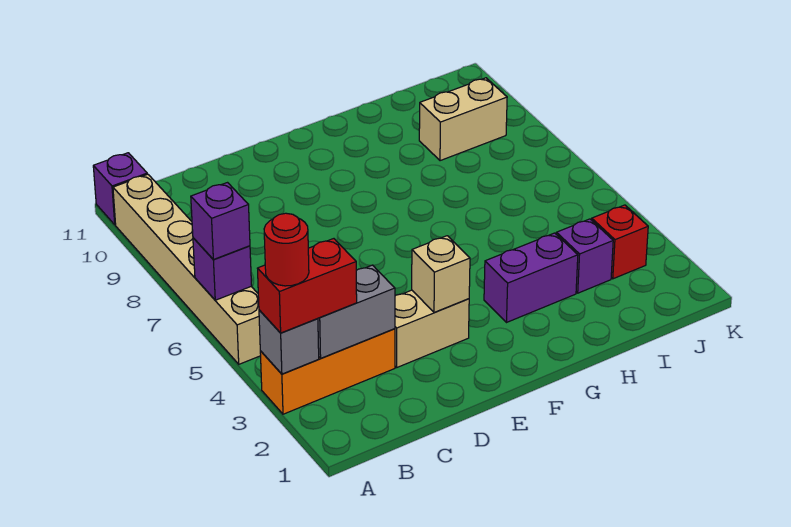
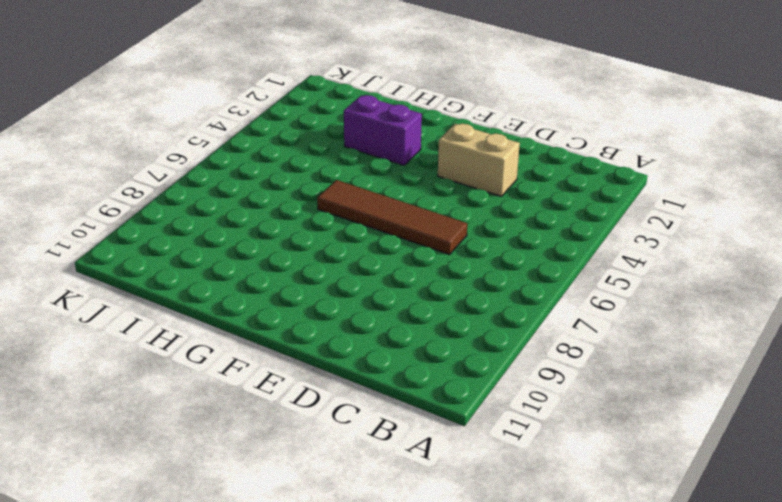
brown 1x4 tile [317,180,467,255] -> none
none -> orange 1x3 brick [260,329,395,414]
none -> tan 1x6 brick [113,174,261,364]
none -> purple 1x1 brick [93,153,147,225]

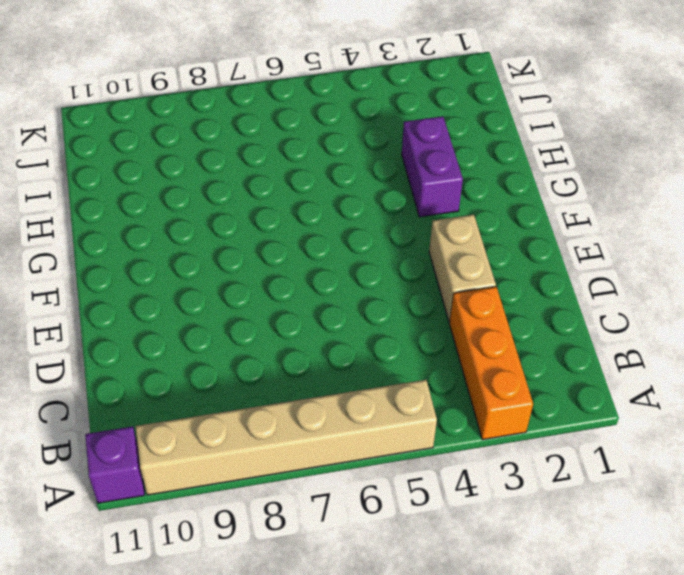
none -> purple 1x1 brick [556,219,613,293]
none -> tan 1x2 brick [419,78,507,161]
none -> red 1x1 brick [592,205,648,279]

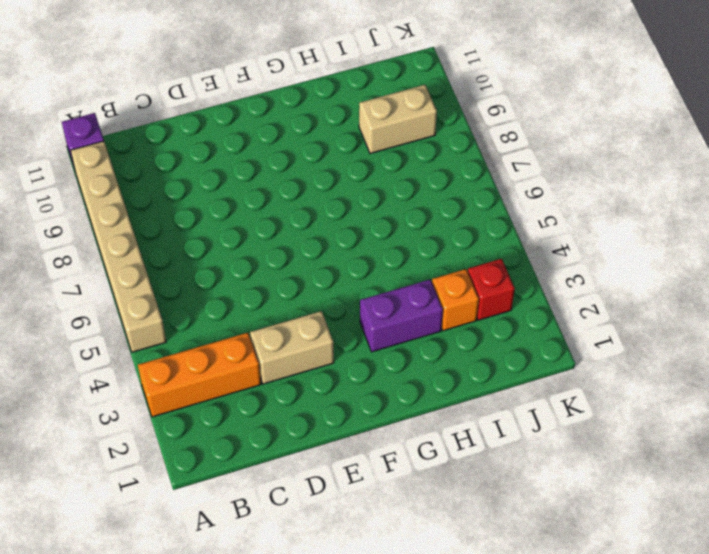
orange 1x1 brick [432,269,479,331] -> purple 1x1 brick [556,219,613,293]
none -> grey 1x1 brick [259,310,319,374]
none -> purple 1x1 brick [193,238,252,300]
none -> grey 1x2 brick [318,265,395,358]

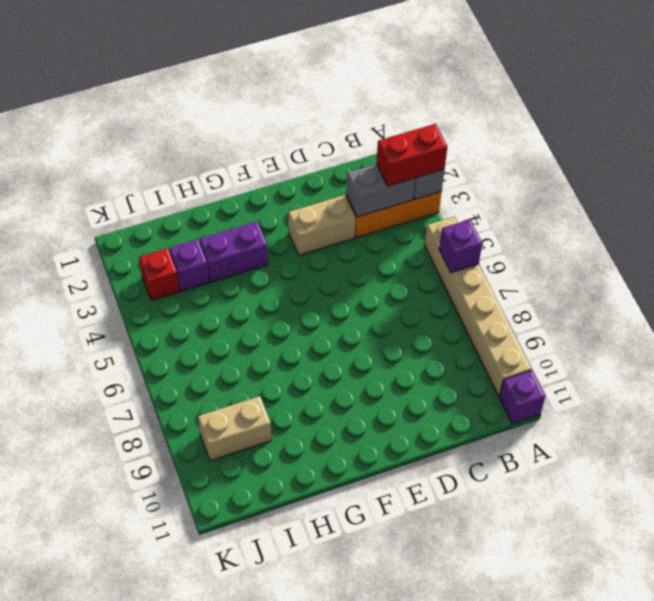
none -> tan 1x1 brick [412,236,470,312]
none -> purple 1x1 brick [191,183,250,260]
none -> red 1x1 round brick [264,213,309,286]

